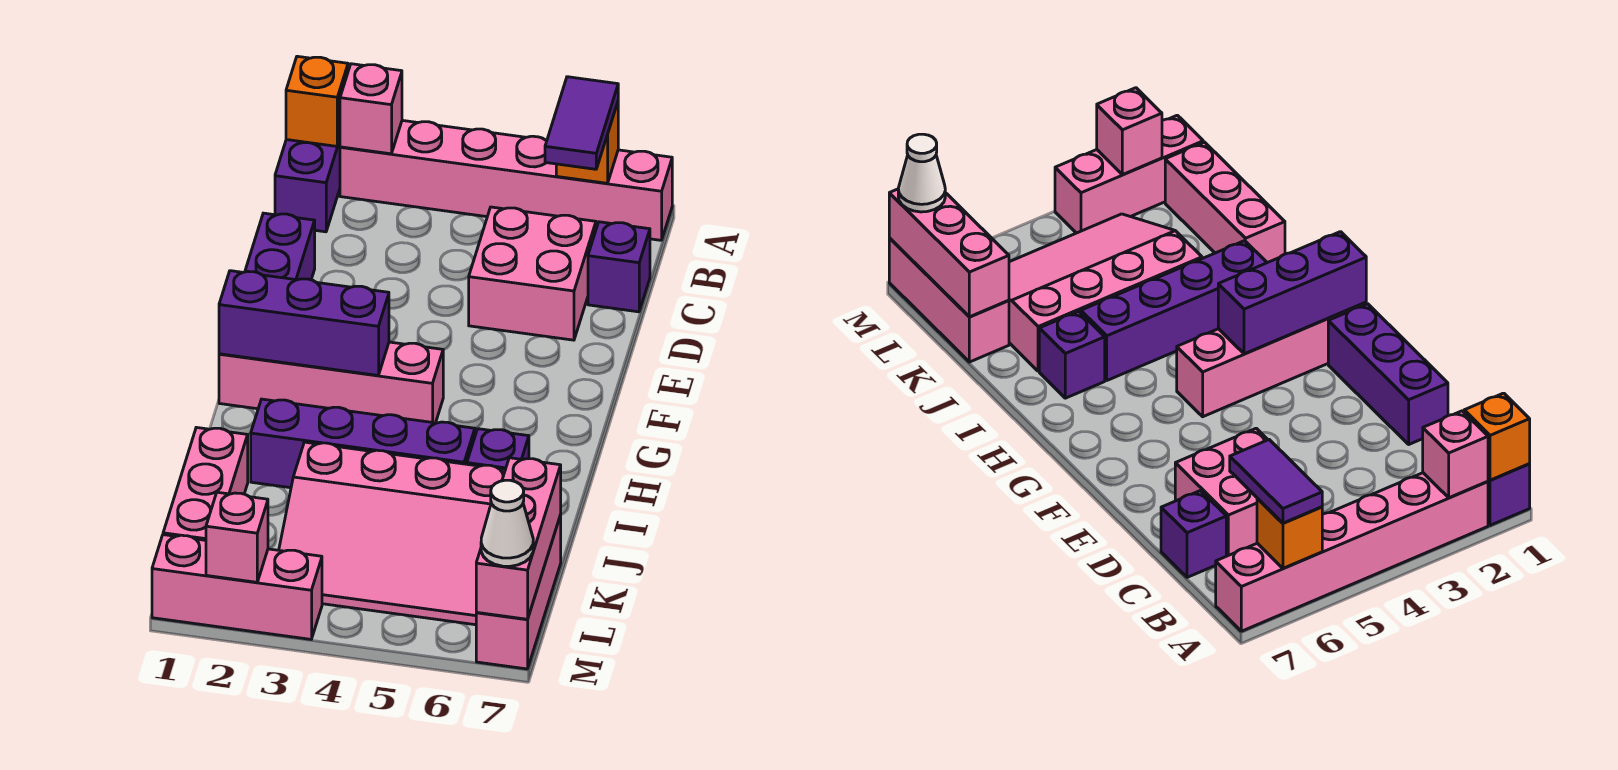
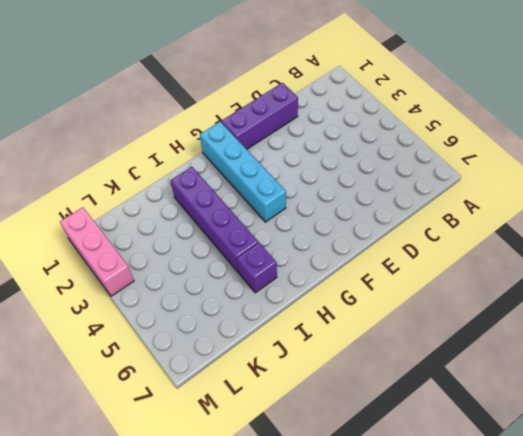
cyan 1x4 brick [200,122,286,222] -> pink 1x4 brick [219,342,443,423]
none -> purple 1x2 brick [275,140,340,232]
none -> pink 1x6 brick [340,120,672,240]
none -> pink 2x2 brick [469,207,596,340]

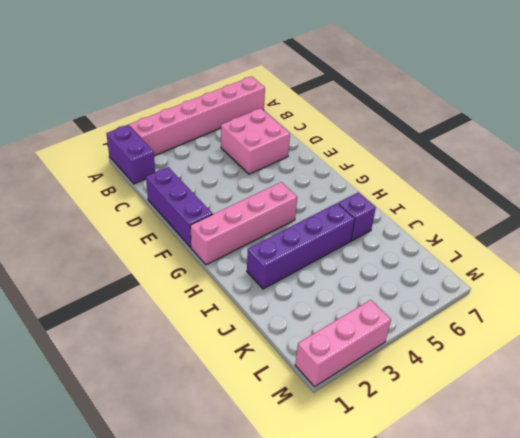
none -> purple 1x1 brick [588,222,650,312]
none -> pink 1x3 brick [163,427,248,540]
none -> pink 3x4 slope [279,442,505,625]

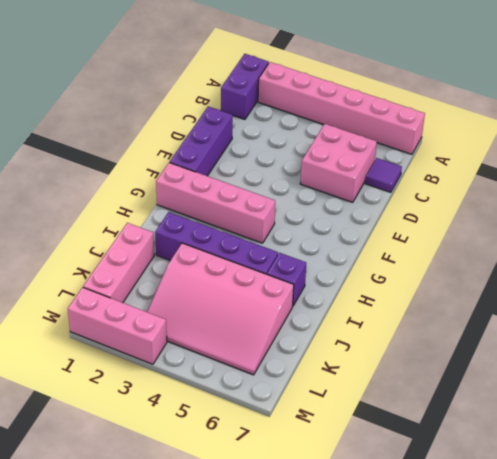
purple 1x1 tile [365,158,402,192] -> purple 1x1 brick [588,222,650,312]
none -> pink 1x3 brick [476,515,561,669]
none -> orange 1x1 brick [286,56,348,146]
none -> pink 1x1 brick [340,64,402,154]

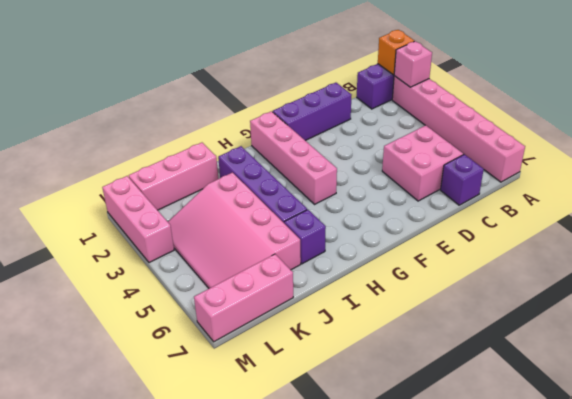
none -> orange 1x1 brick [556,102,618,183]
none -> purple 1x3 brick [219,271,389,375]
none -> pink 1x3 brick [476,458,561,619]

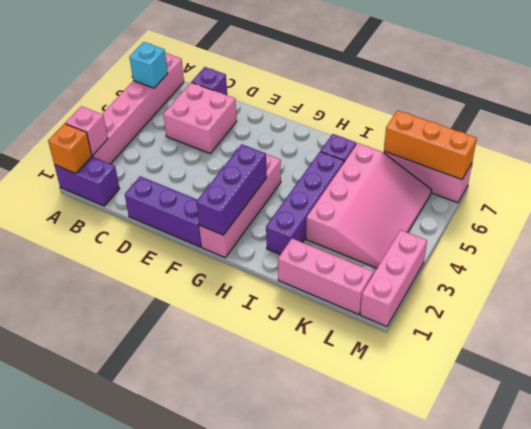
cyan 1x1 brick [130,42,168,88] -> orange 1x1 brick [556,102,618,183]
orange 1x3 brick [384,110,477,180] -> pink 1x3 brick [476,458,561,619]
none -> pink 1x1 brick [206,492,268,582]
none -> purple 1x2 tile [545,77,618,169]
none -> white 1x1 cone [481,480,533,566]

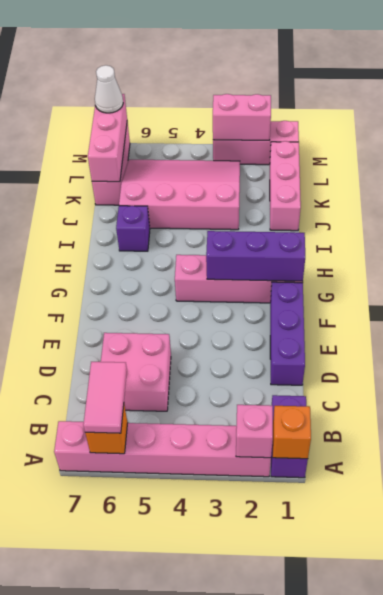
pink 1x2 tile [83,362,127,433] -> purple 1x2 tile [545,77,618,169]
pink 1x2 brick [213,94,271,141] -> pink 1x1 brick [206,492,268,582]
none -> purple 1x1 brick [588,222,650,312]
none -> purple 1x4 brick [251,399,475,488]

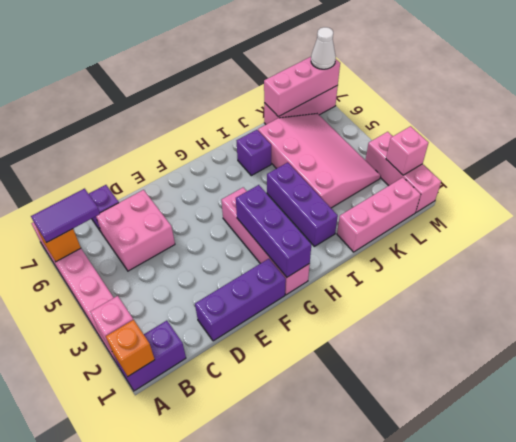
purple 1x3 brick [267,162,338,246] -> purple 1x4 brick [251,399,475,488]

